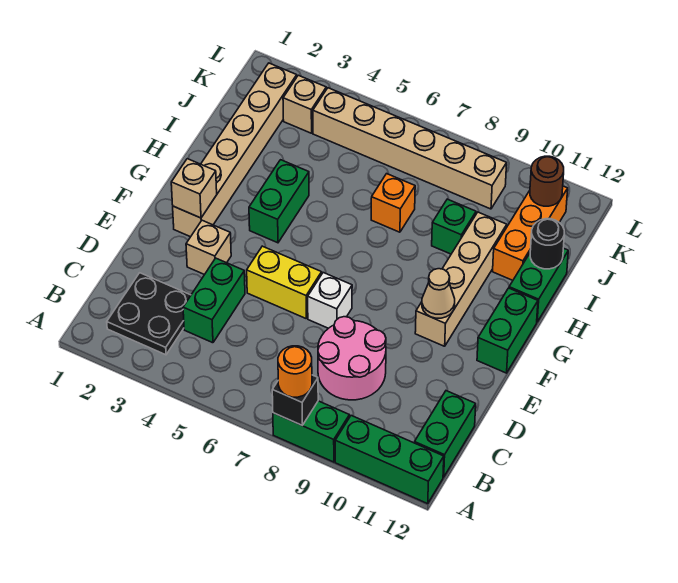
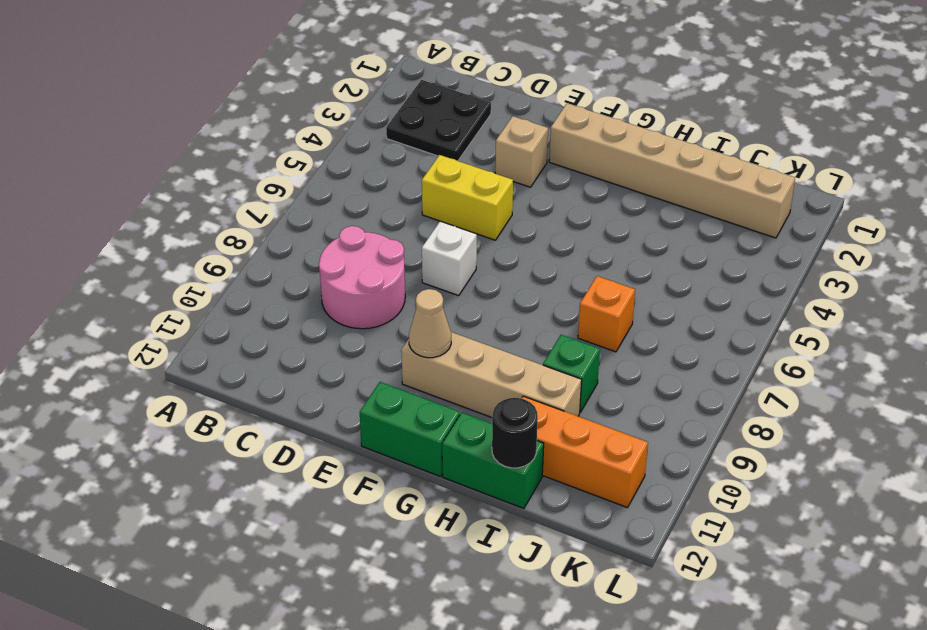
yellow 1x2 brick [422,155,513,240] -> yellow 1x2 brick turned to [247,246,322,318]
none -> green 1x2 brick [273,401,349,462]
none -> green 1x3 brick [335,416,444,504]
none -> green 1x2 brick [415,391,476,477]

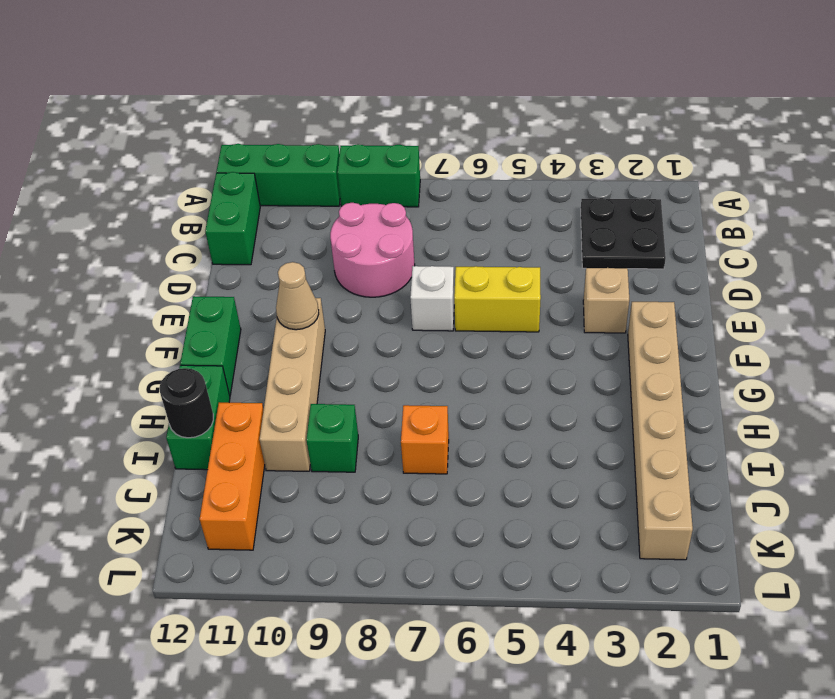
none -> green 1x2 brick [183,258,245,343]
none -> green 1x2 brick [249,160,309,243]
none -> tan 1x1 brick [283,75,326,133]

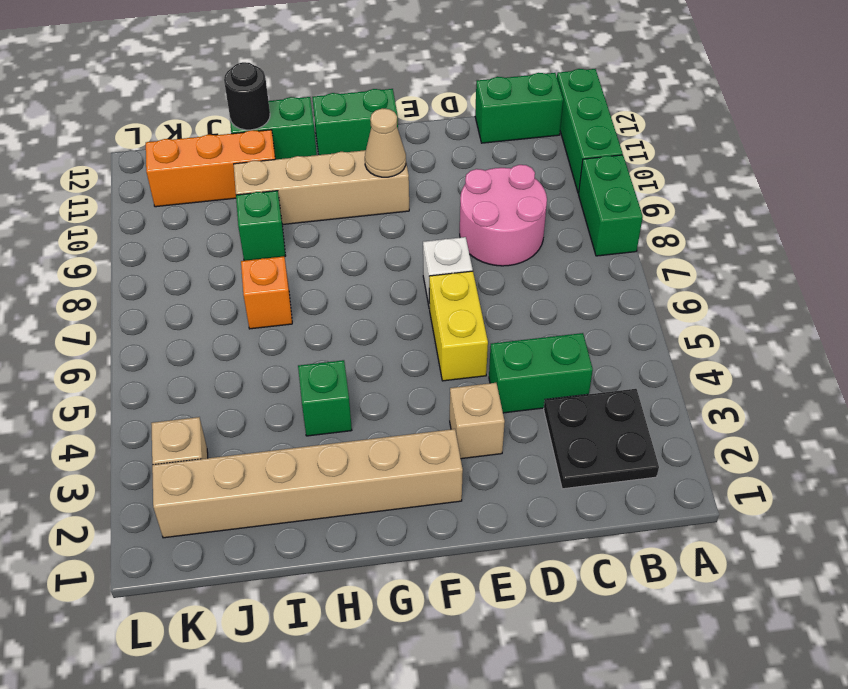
green 1x1 brick [298,360,352,436] -> green 1x2 brick [249,160,309,243]
none -> tan 1x6 brick [313,88,507,209]
none -> black 1x1 brick [272,375,318,425]
none -> tan 1x1 brick [171,159,217,218]

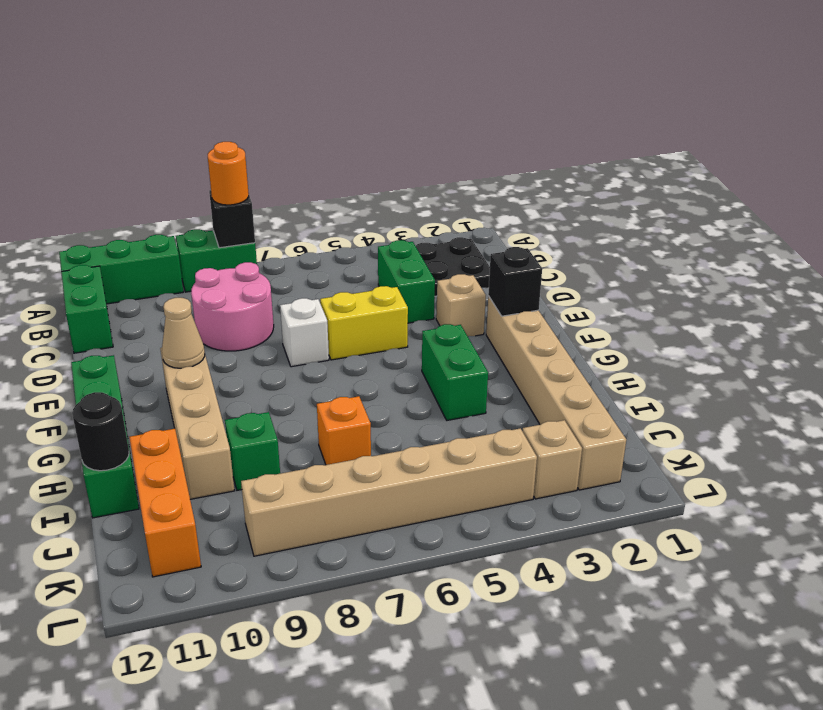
black 1x1 brick [488,247,542,316] -> tan 1x1 brick [171,159,217,218]
none -> brown 1x1 round brick [530,156,564,206]

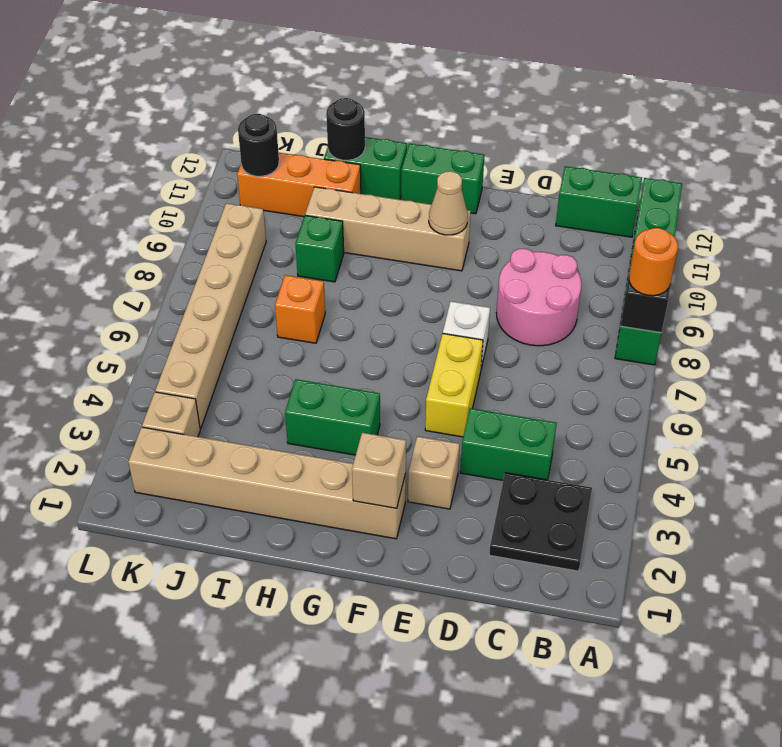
black 1x1 round brick [238,114,279,176] -> brown 1x1 round brick [530,156,564,206]

